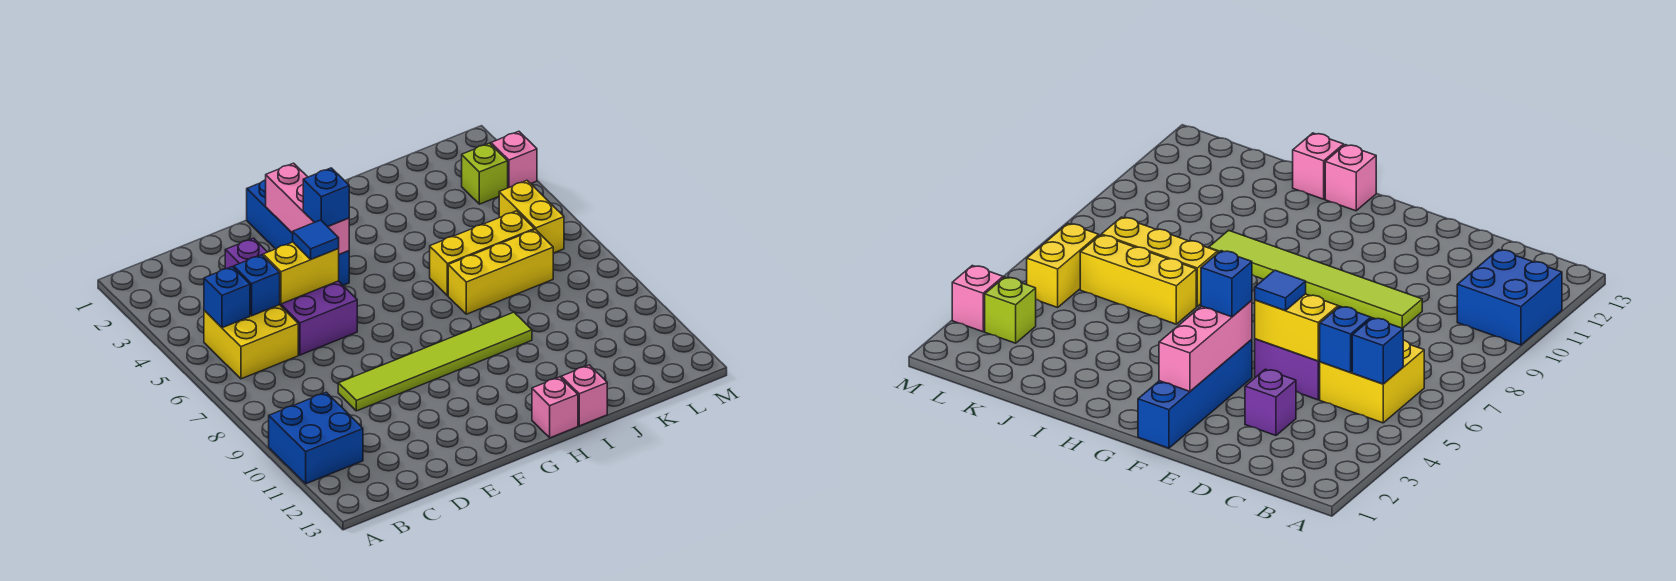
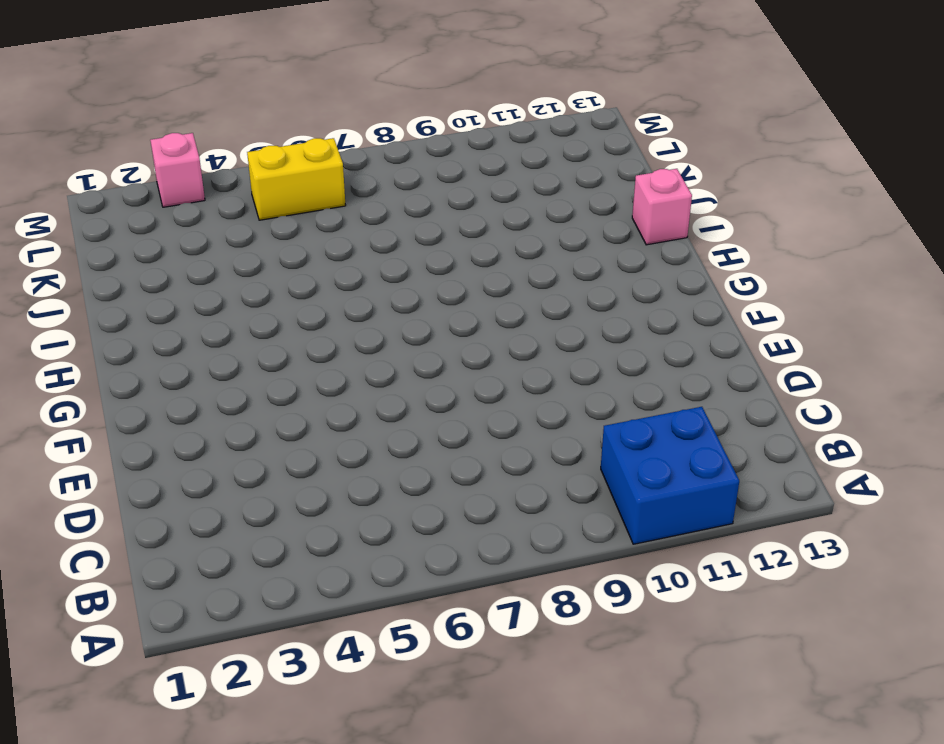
none -> yellow 2x2 brick [204,305,298,379]
none -> purple 1x1 brick [225,238,267,269]
none -> purple 2x2 brick [280,281,357,355]

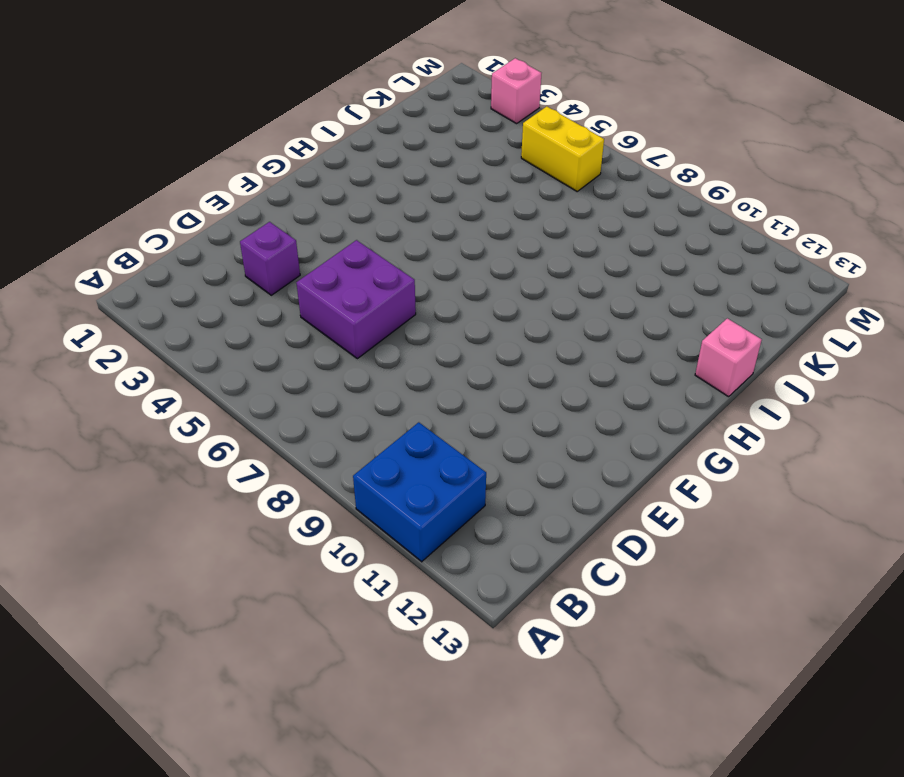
none -> yellow 2x2 brick [204,305,298,379]
none -> lime 1x6 tile [338,312,532,411]
none -> blue 1x4 brick [247,180,349,285]

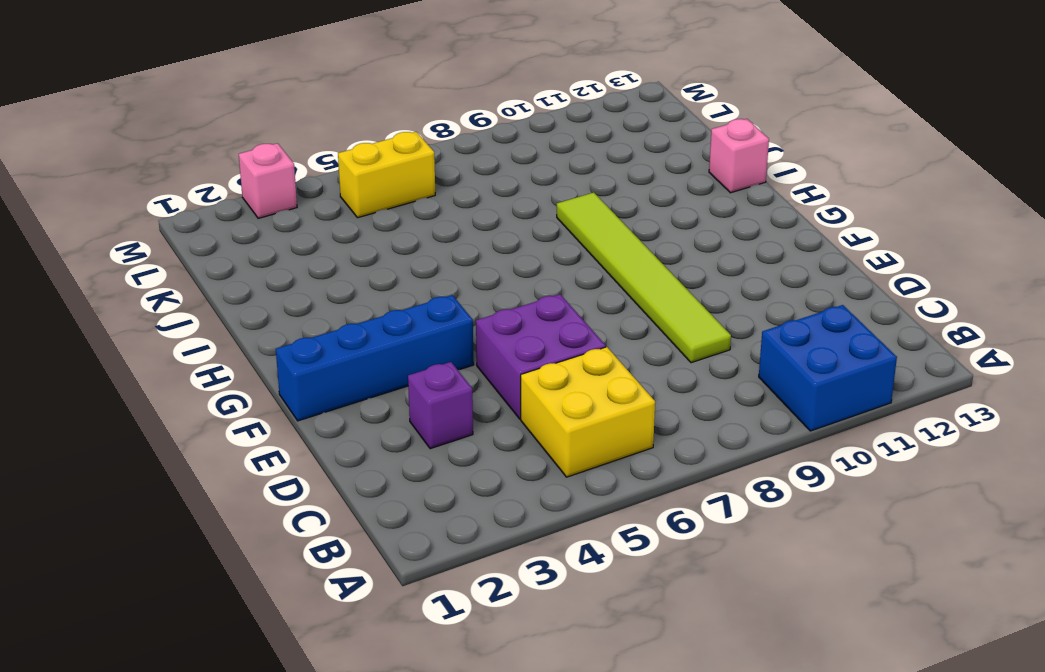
none -> pink 1x1 brick [532,377,578,438]
none -> yellow 1x3 brick [430,211,535,296]
none -> yellow 1x3 brick [448,230,553,314]

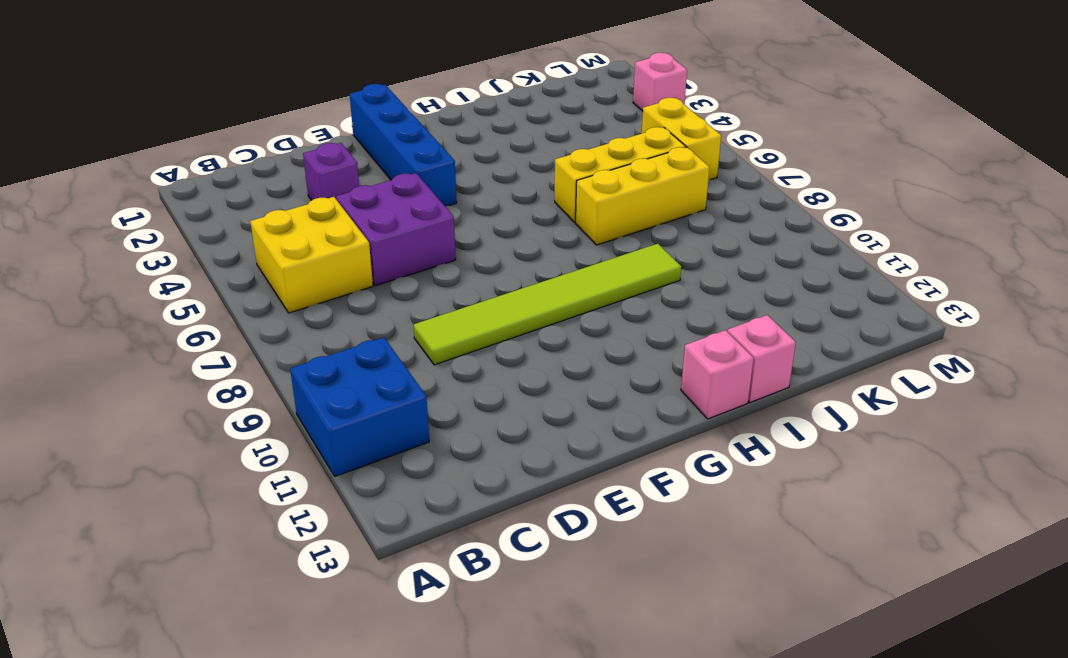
none -> lime 1x1 brick [462,143,508,204]
none -> blue 1x1 brick [204,267,250,328]
none -> blue 1x1 brick [234,255,280,316]

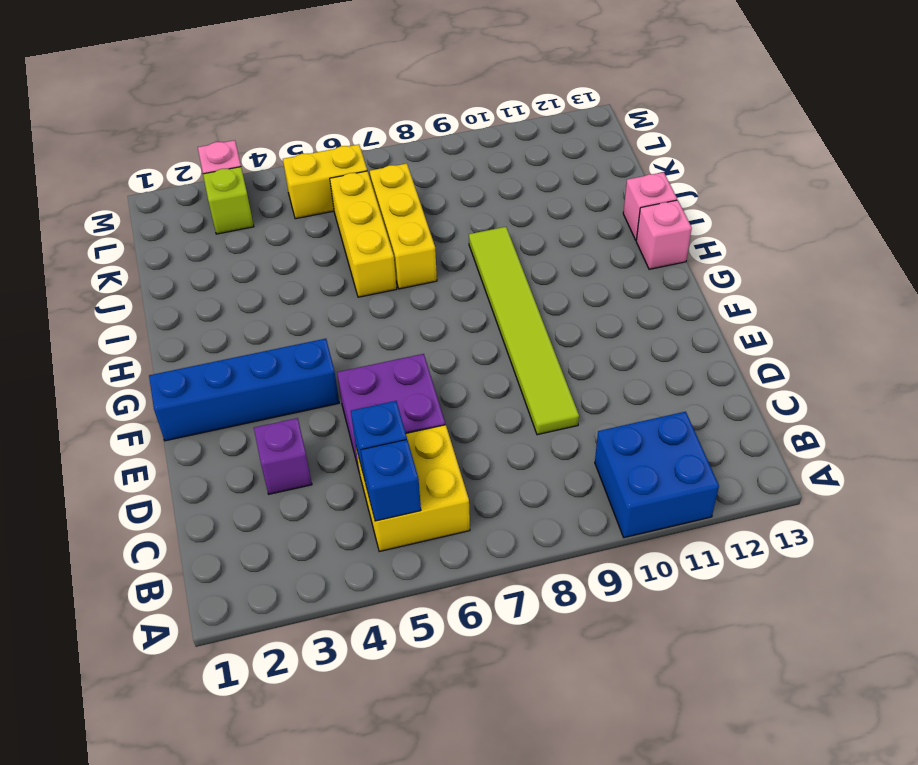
none -> yellow 1x2 brick [263,242,339,304]
none -> pink 1x3 brick [266,163,349,254]
none -> blue 1x1 tile [292,220,339,259]

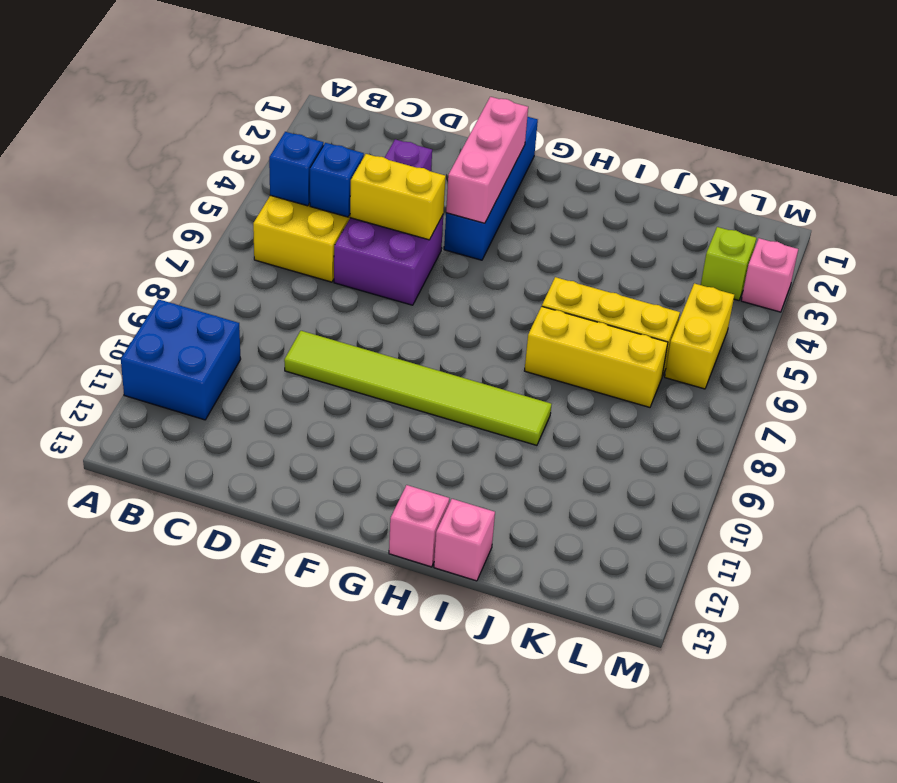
none -> blue 1x1 tile [292,220,339,259]
none -> blue 1x1 brick [303,168,349,227]

